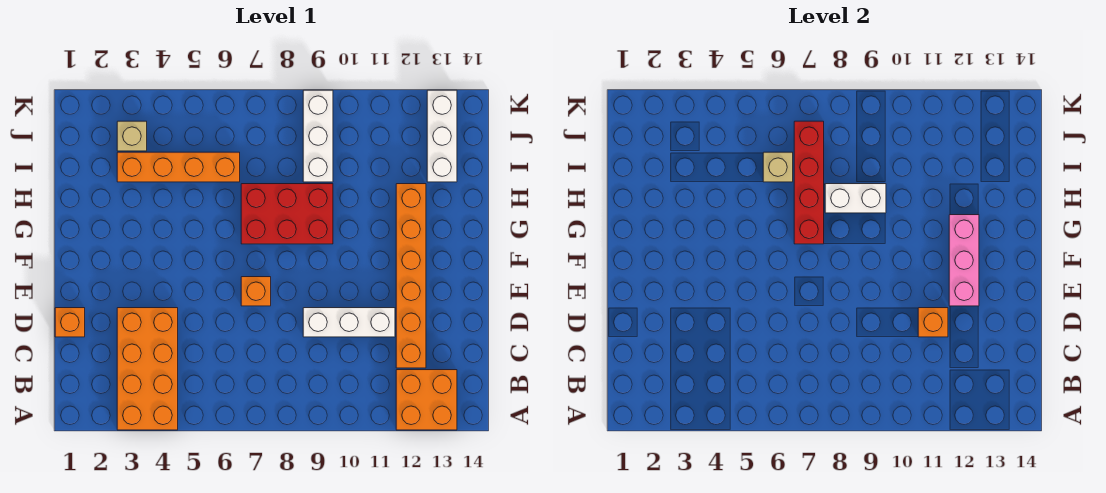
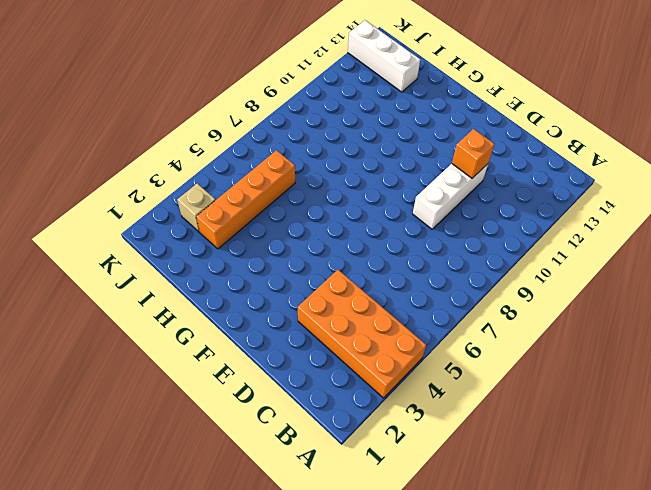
none -> orange 2x2 brick [396,370,457,430]
none -> orange 1x6 brick [396,184,426,368]
none -> orange 1x1 brick [55,308,85,337]

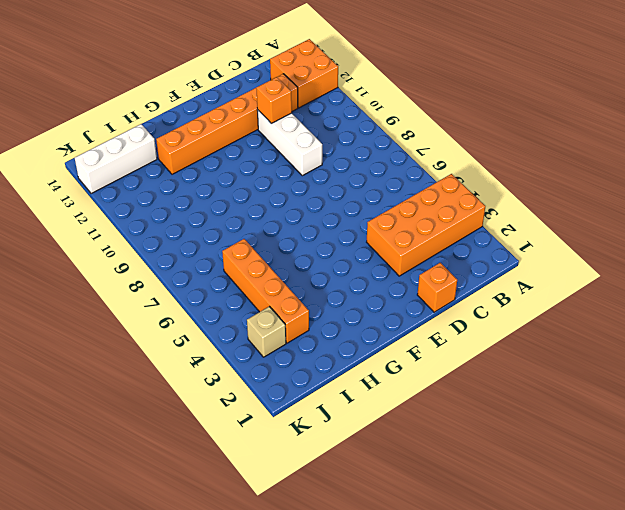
none -> orange 1x1 brick [241,277,271,306]
none -> red 2x3 brick [241,184,333,244]
none -> white 1x3 brick [303,90,333,182]

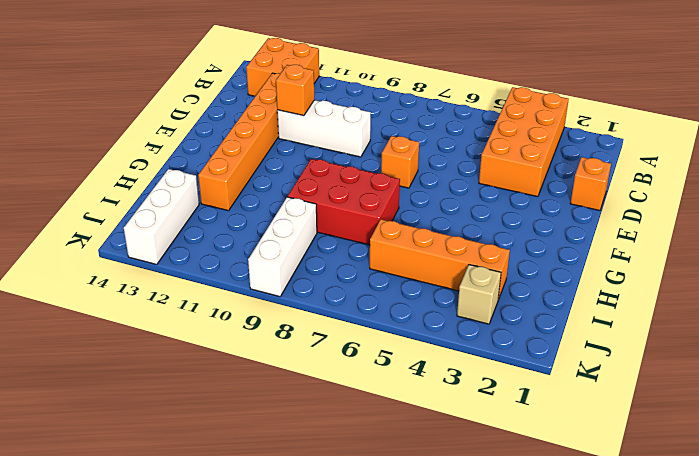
none -> pink 1x3 brick [949,215,979,306]
none -> red 1x4 brick [794,121,824,244]
none -> white 1x2 brick [825,184,886,213]

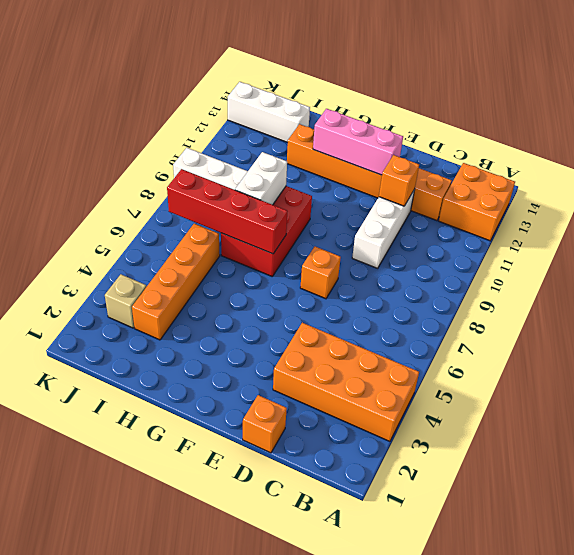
none -> tan 1x1 brick [763,152,793,182]

